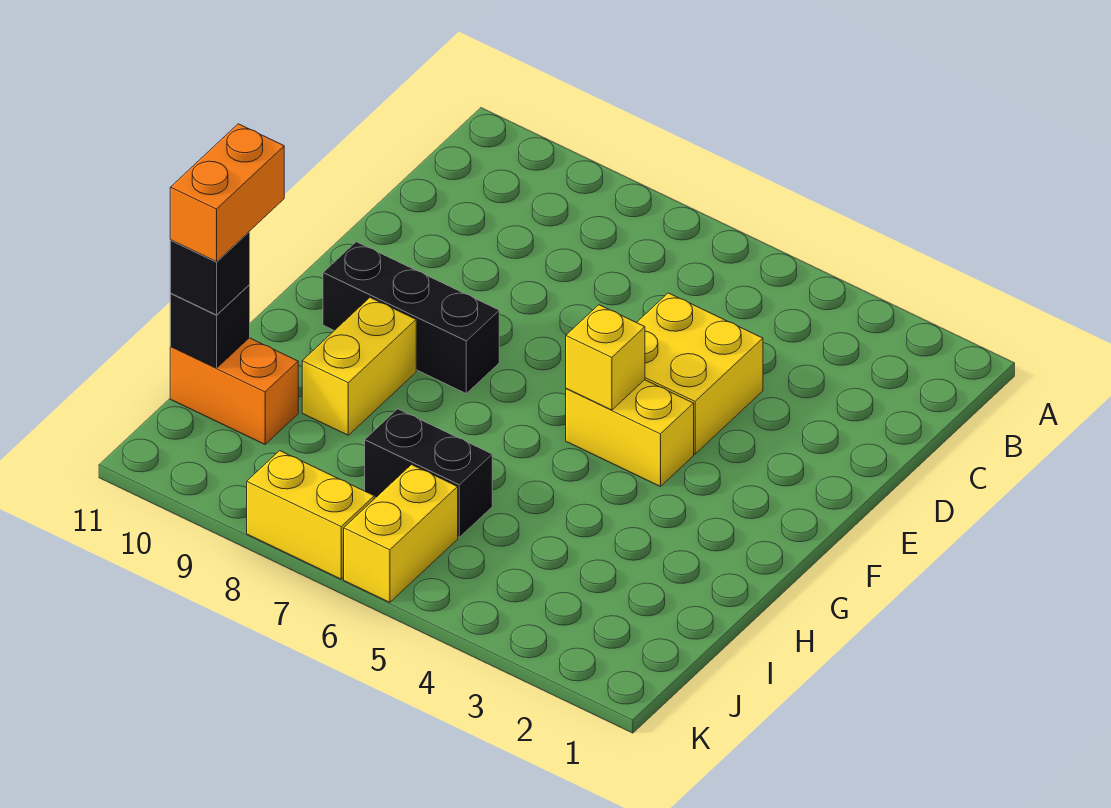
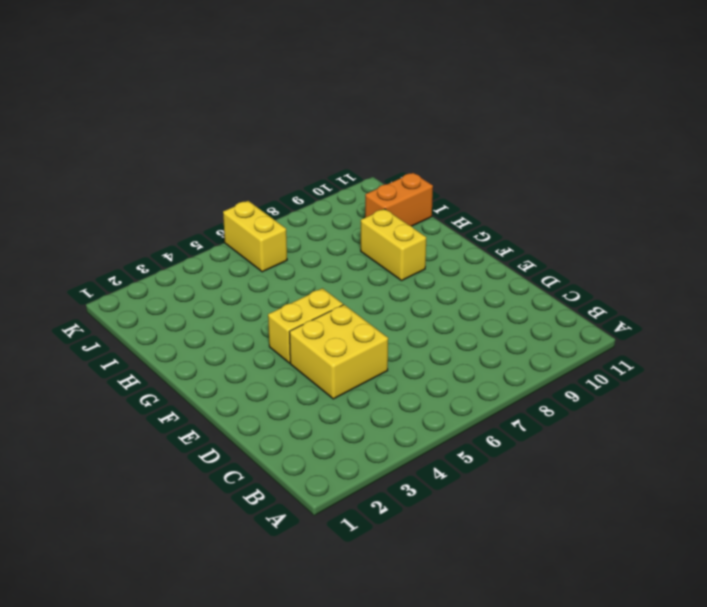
none -> black 1x3 brick [323,242,499,393]
none -> black 1x2 brick [365,409,492,537]
none -> yellow 1x2 brick [247,451,374,579]

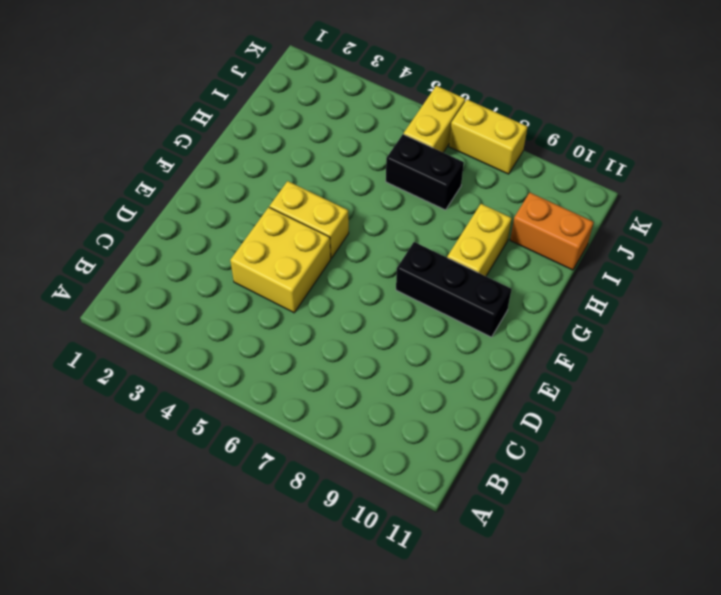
none -> yellow 1x1 brick [566,305,645,410]
none -> black 1x1 brick [170,285,250,368]
none -> black 1x1 brick [170,232,250,315]

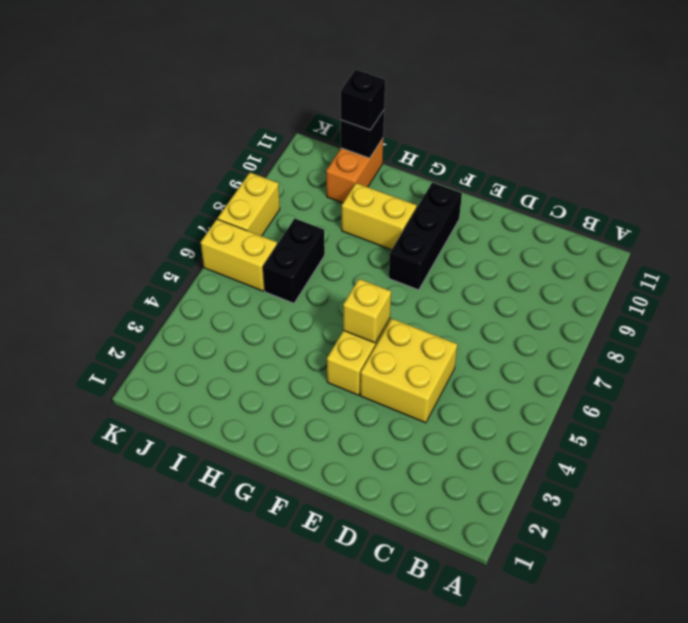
none -> orange 1x2 brick [170,124,284,262]

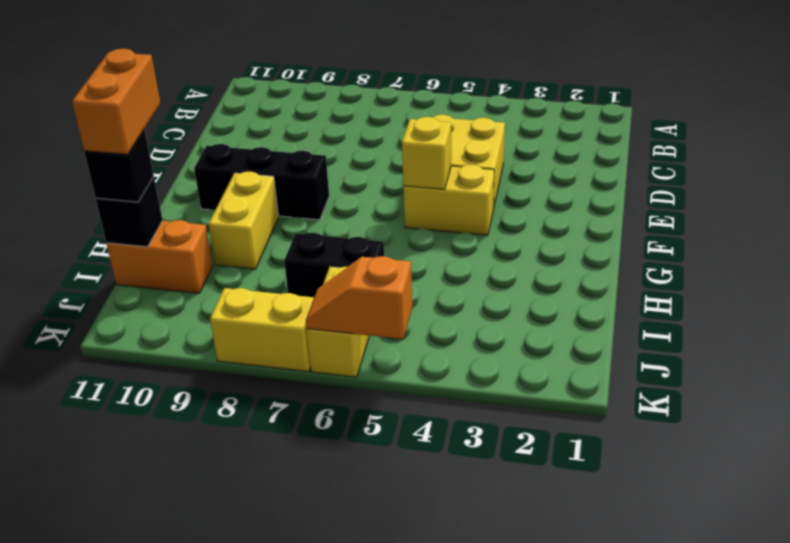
orange 1x2 slope [306,256,412,339] -> none

